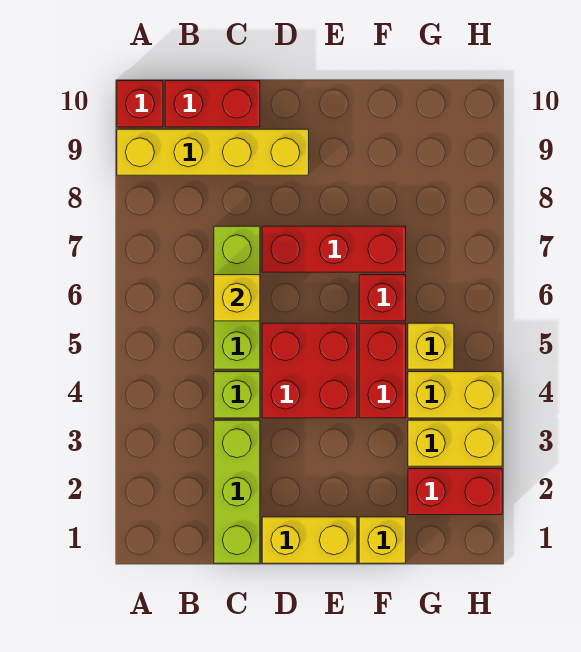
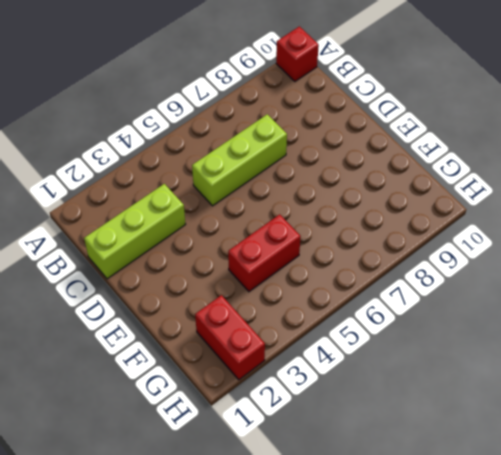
none -> yellow 1x4 brick [117,129,309,175]
none -> red 1x2 brick [165,81,260,127]
none -> lime 1x1 brick [214,372,260,418]

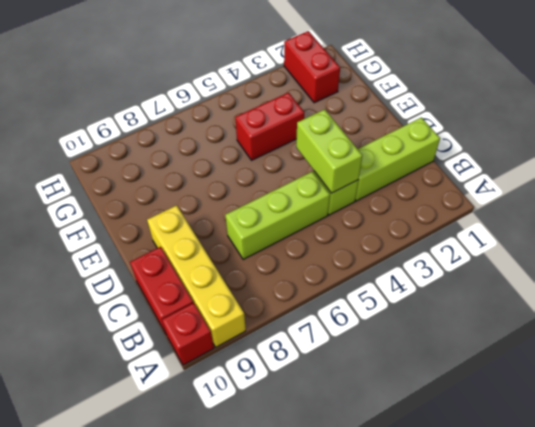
lime 1x2 brick [296,109,362,193] -> none
none -> yellow 1x2 brick [262,517,357,563]
none -> red 2x2 brick [262,323,357,418]
none -> red 1x3 brick [262,226,406,272]

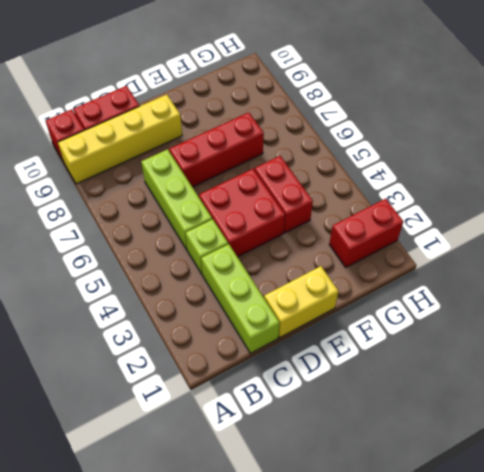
none -> yellow 1x1 brick [359,517,406,563]
none -> red 1x1 brick [359,275,406,321]
none -> yellow 1x2 brick [408,420,502,466]

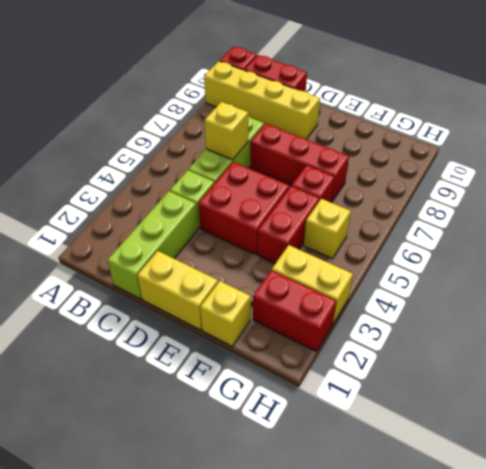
none -> yellow 1x2 brick [408,372,502,418]

